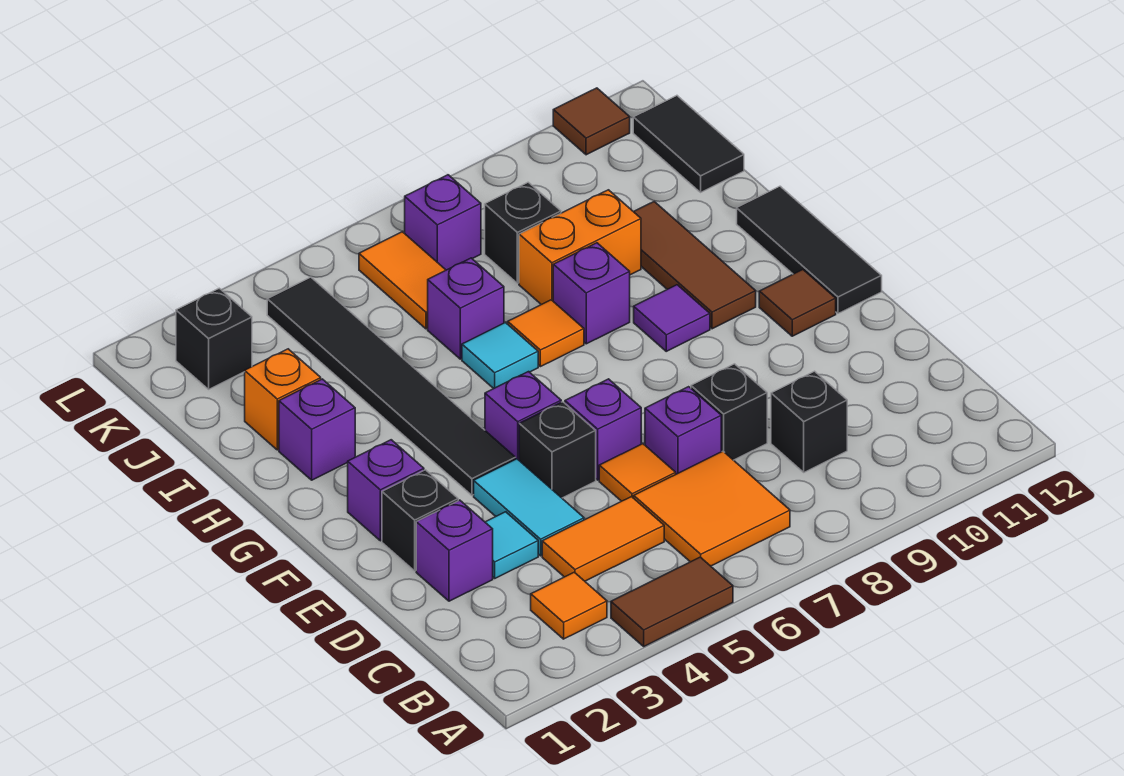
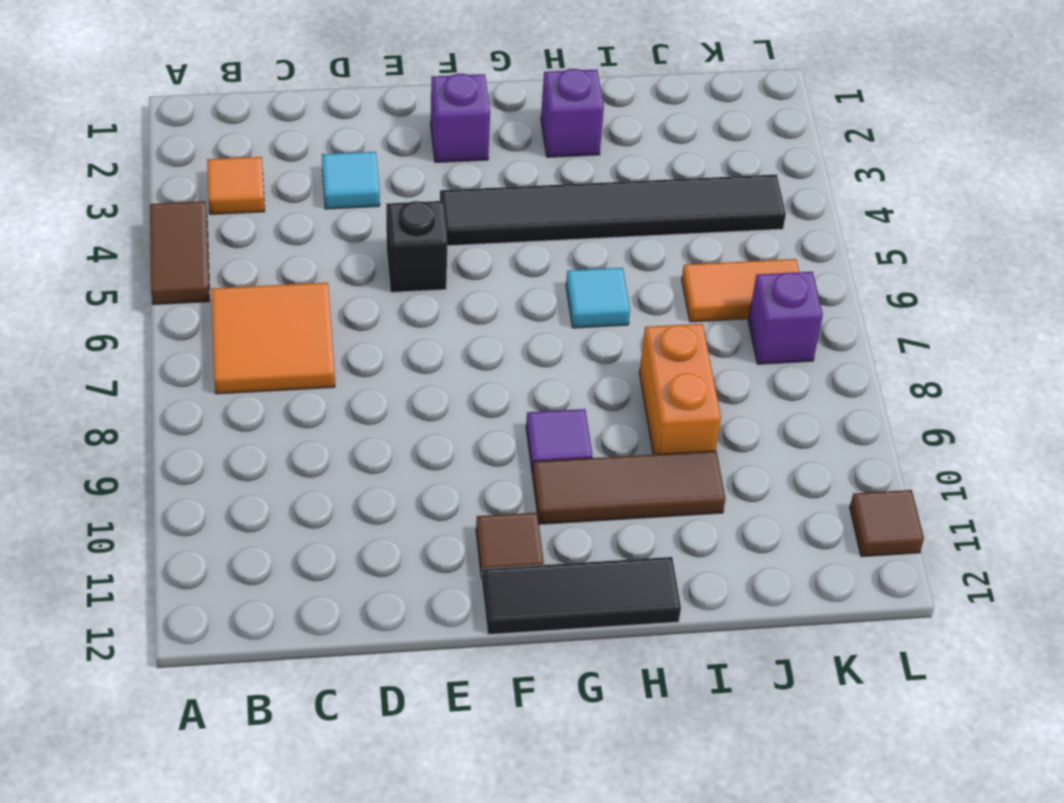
none -> orange 1x2 tile [542,497,664,581]
none -> black 1x1 brick [771,371,847,472]
none -> purple 1x1 brick [416,500,493,601]
none -> cyan 1x2 tile [474,459,584,556]

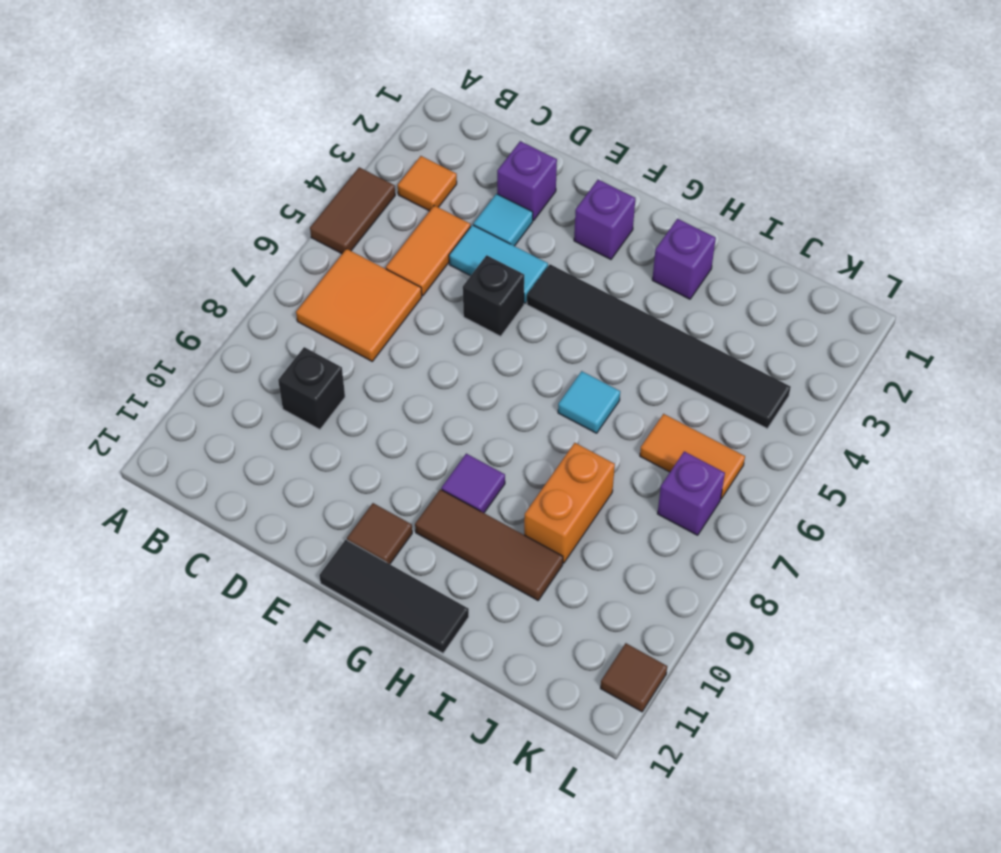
none -> orange 1x1 tile [599,444,676,501]
none -> purple 1x1 brick [645,387,721,474]
none -> black 1x1 brick [691,364,767,460]
none -> black 1x1 brick [382,470,458,571]

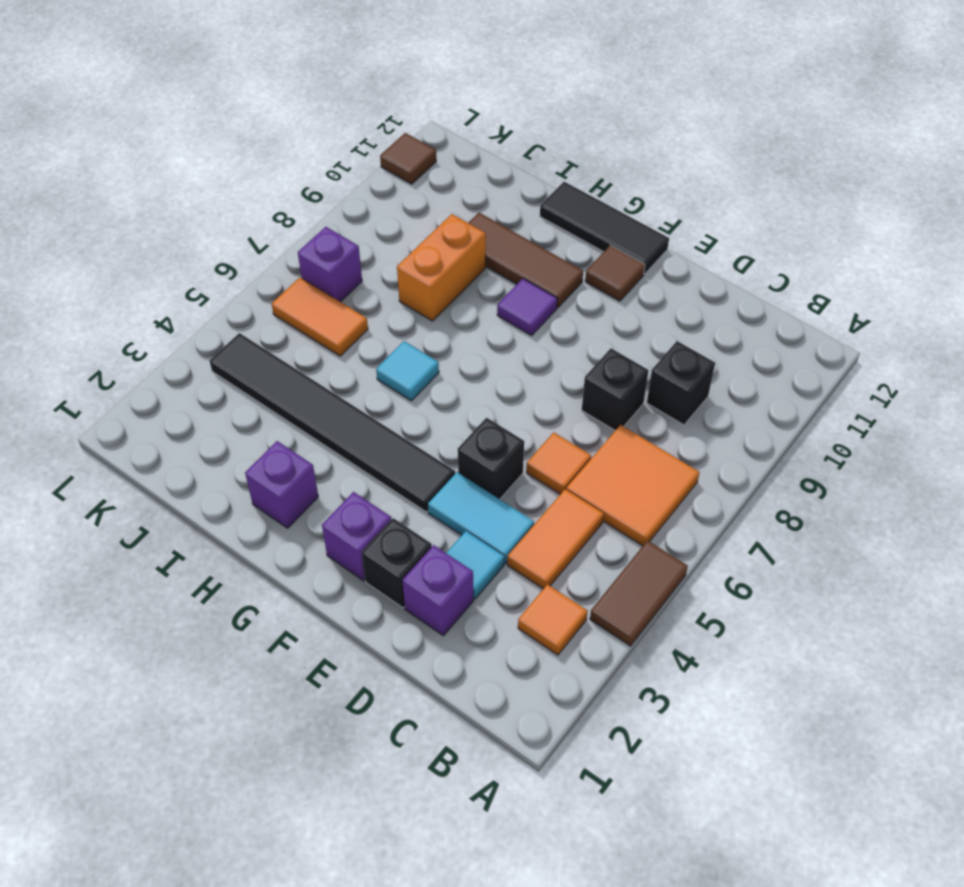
none -> purple 1x1 brick [645,387,721,474]
none -> purple 1x1 brick [565,379,641,480]
none -> purple 1x1 brick [485,372,561,460]
none -> orange 1x1 tile [508,300,584,367]

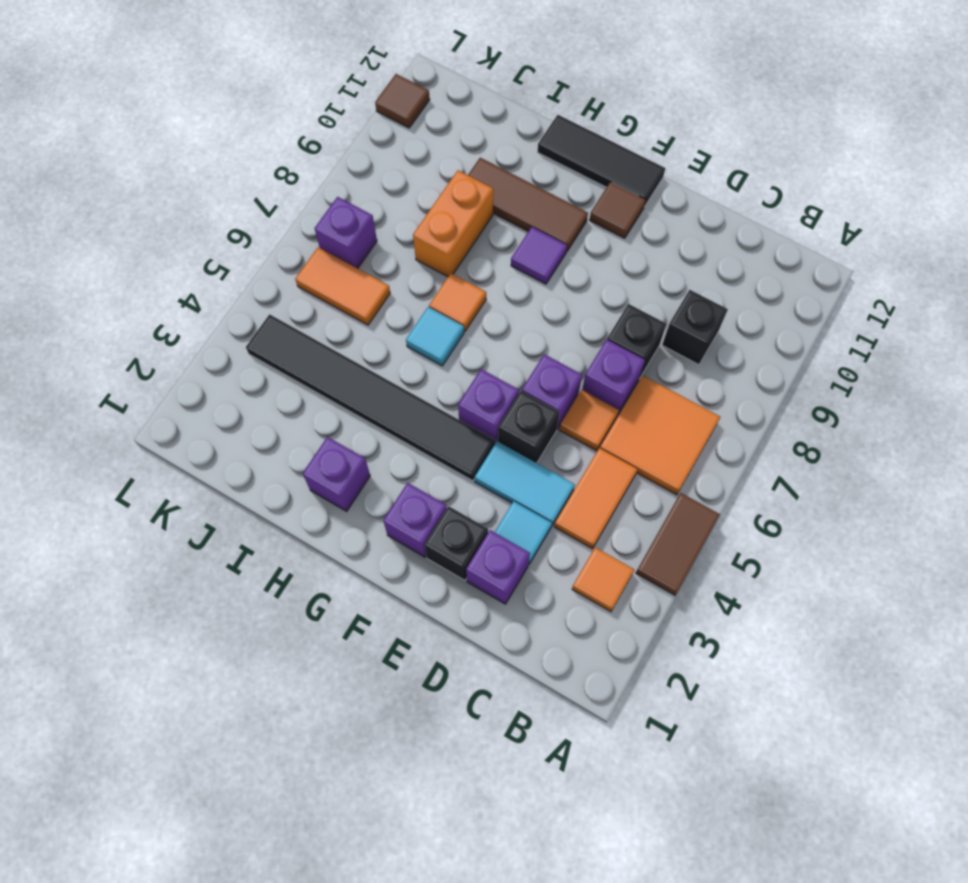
none -> purple 1x1 brick [553,243,630,344]
none -> orange 1x1 brick [245,349,321,450]
none -> purple 1x1 brick [428,258,504,359]
none -> black 1x1 brick [485,182,561,283]

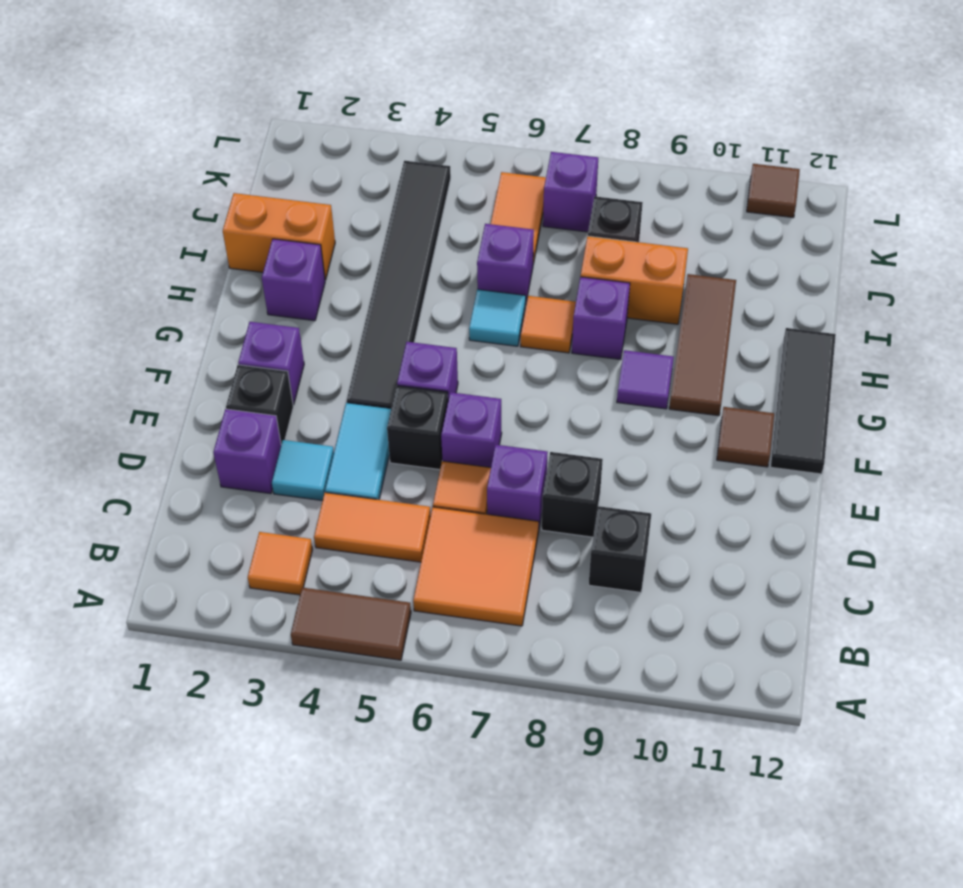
orange 1x2 brick [223,193,335,280] -> orange 1x1 brick [245,349,321,450]
none -> black 1x2 tile [633,96,744,192]
none -> black 1x1 brick [176,288,252,389]

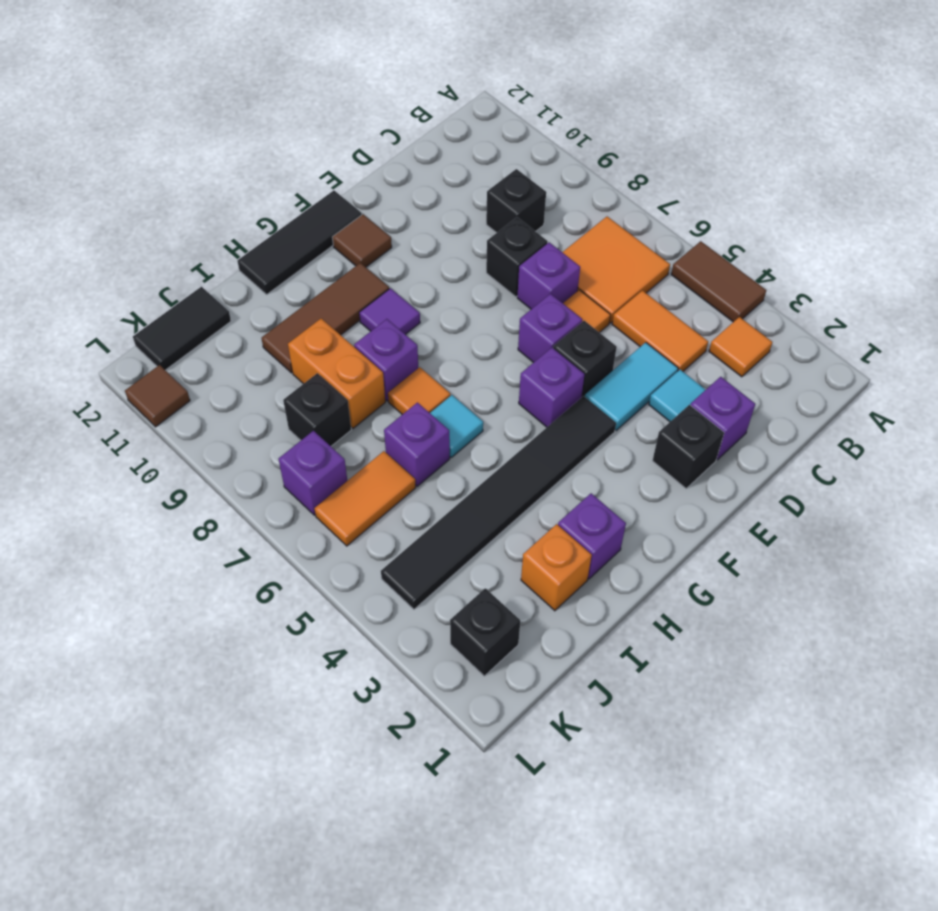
none -> purple 1x1 brick [348,440,424,541]

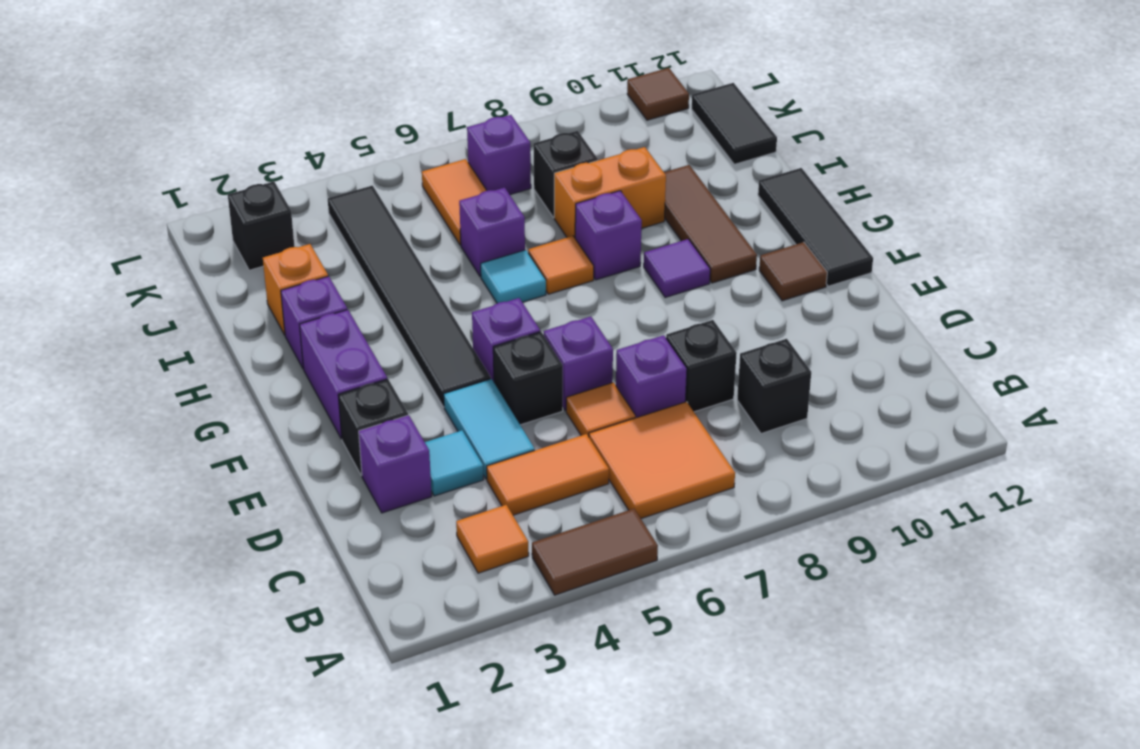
purple 1x2 brick [300,310,387,439] -> purple 1x1 brick [348,440,424,541]

